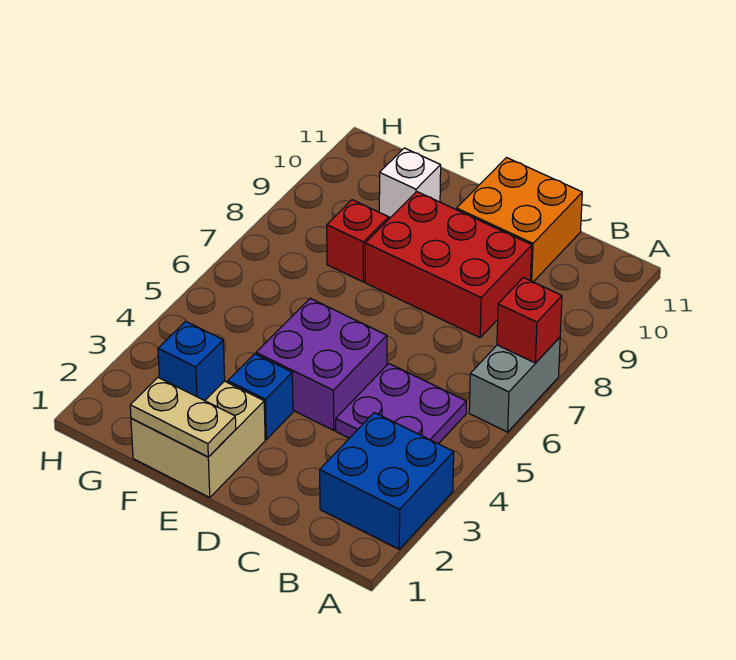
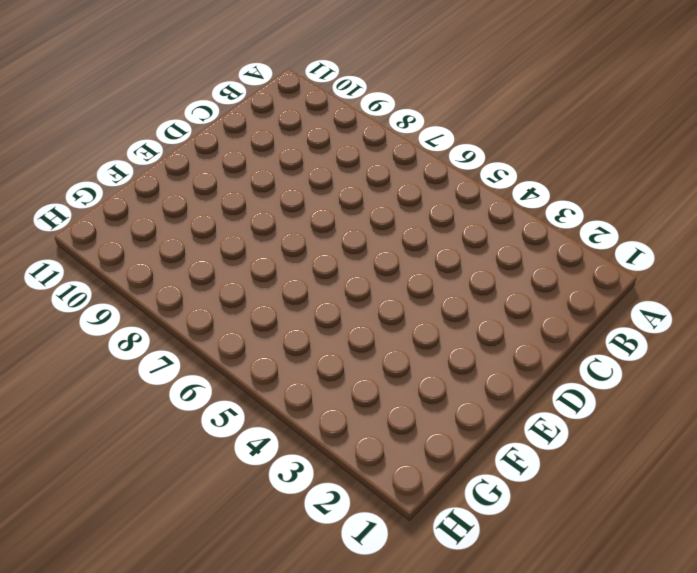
none -> blue 2x2 brick [320,413,454,549]
none -> grey 1x2 brick [469,337,560,432]
none -> purple 2x2 plate [336,364,466,444]

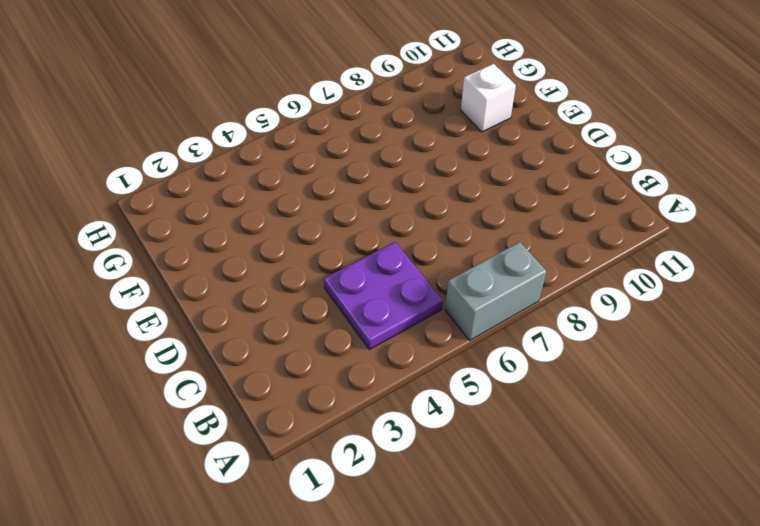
none -> blue 2x2 brick [320,413,454,549]
none -> red 2x3 brick [365,192,532,338]
none -> orange 2x2 brick [457,158,582,282]

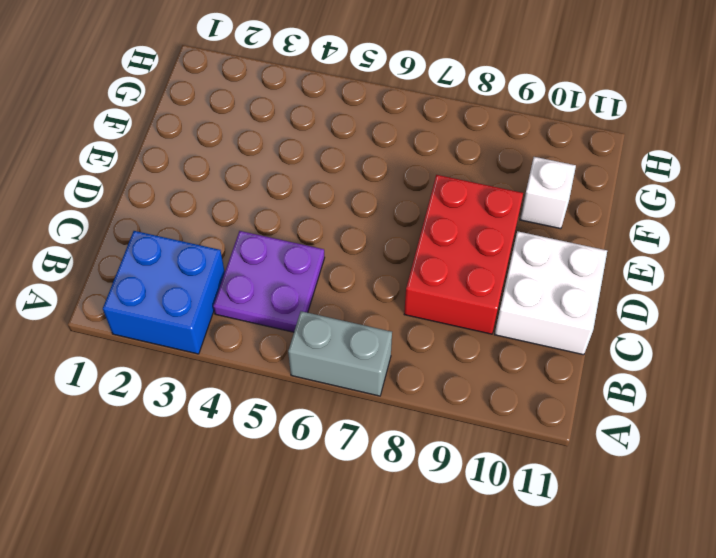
white 2x2 brick [494,231,607,355] -> orange 2x2 brick [457,158,582,282]
none -> purple 2x2 brick [256,298,387,430]
none -> tan 2x2 brick [131,381,265,498]
none -> blue 1x1 brick [228,354,293,439]

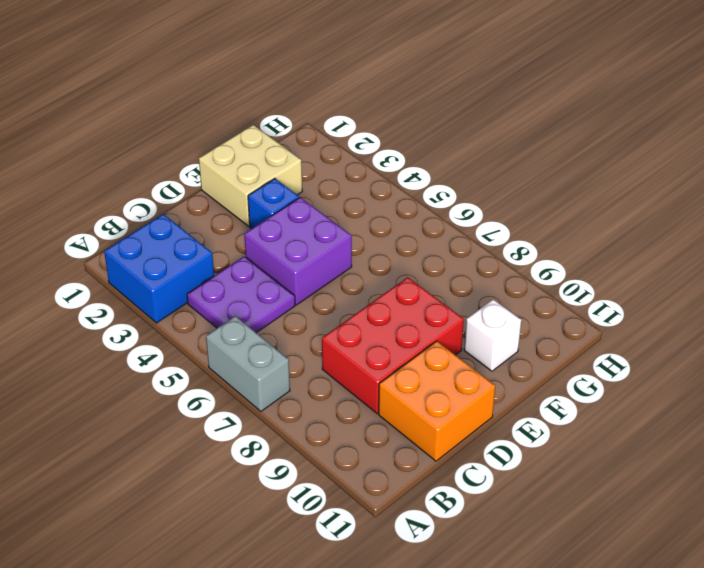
none -> red 1x1 brick [327,200,389,282]
none -> red 1x1 brick [497,278,562,363]
none -> tan 1x2 plate [130,378,236,457]

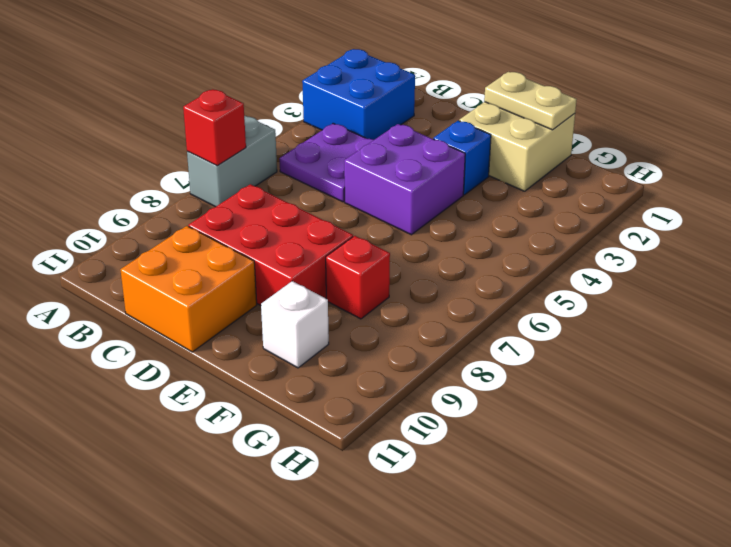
none -> blue 1x1 brick [158,321,225,401]

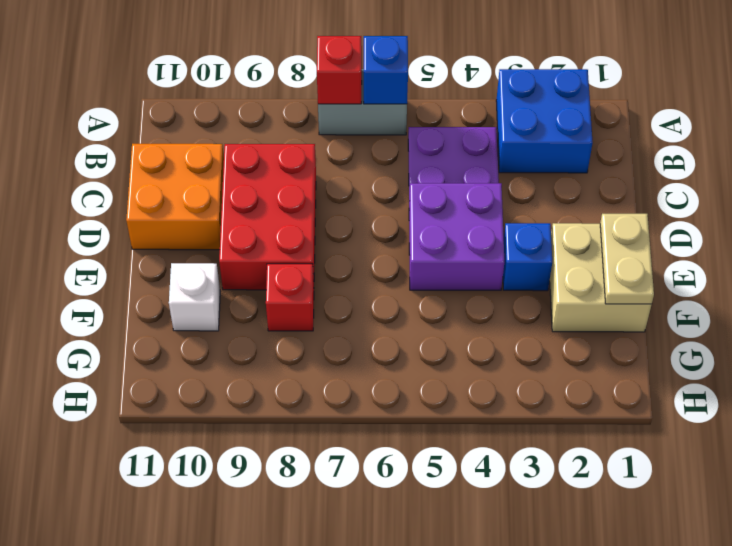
blue 1x1 brick [364,36,408,104] -> blue 1x1 brick moved to [158,321,225,401]

